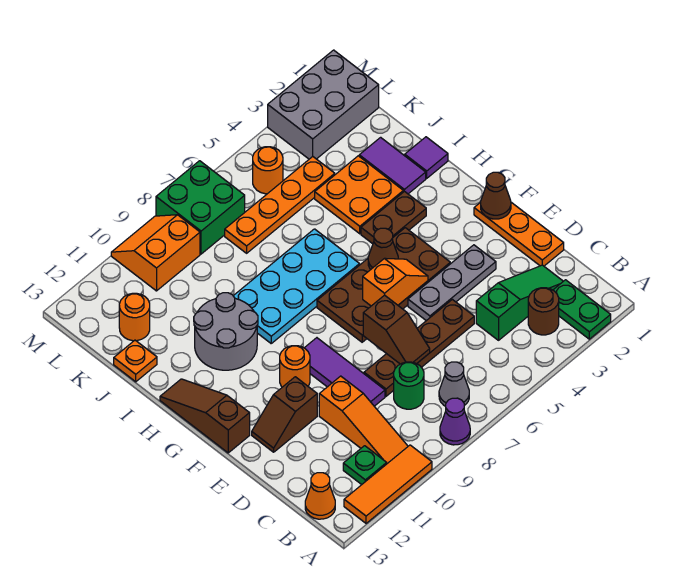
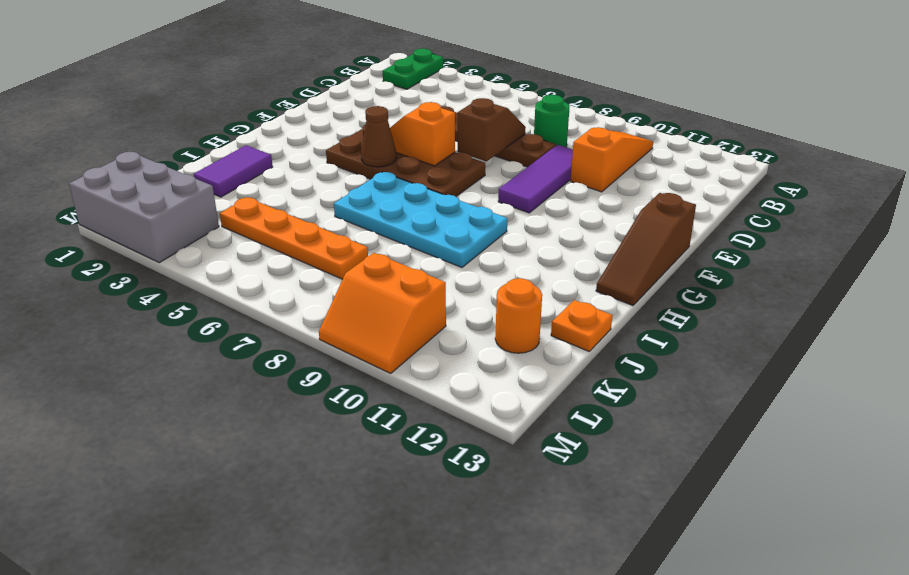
none -> purple 1x1 cone [440,398,470,445]
none -> orange 1x3 tile [344,445,432,523]
none -> brown 1x1 round brick [528,288,559,335]
none -> grey 1x1 cone [439,362,469,406]

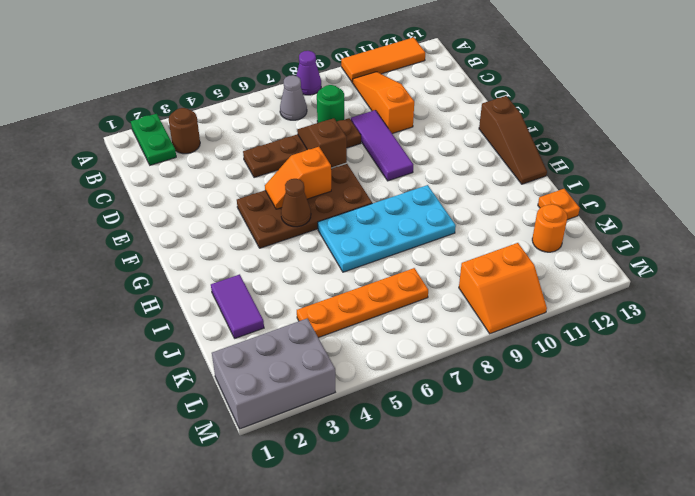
none -> green 1x1 plate [343,446,387,485]
none -> orange 1x1 cone [305,473,335,519]
none -> green 1x3 slope [476,265,563,340]
none -> orange 1x3 plate [474,202,564,266]

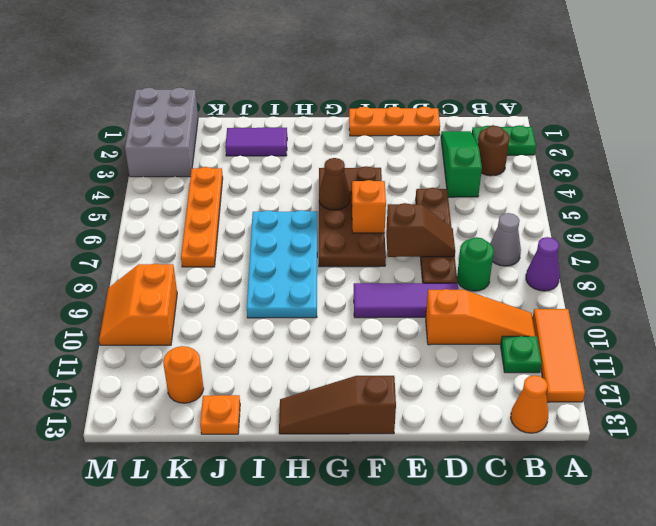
none -> grey 1x3 plate [408,245,496,321]
none -> brown 1x2 slope [252,377,317,452]
none -> orange 1x1 round brick [280,346,310,387]
none -> brown 1x2 plate [361,191,426,244]

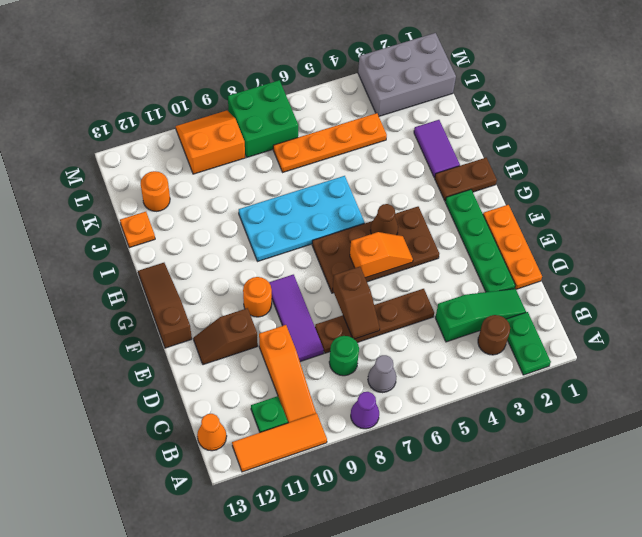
green 1x4 plate [445,189,515,292] -> none
brown 1x2 plate [435,158,497,201] -> brown 1x2 plate moved to [361,191,426,244]
none -> grey 1x3 plate [408,245,496,321]
none -> grey 2x2 round brick [194,293,258,370]
none -> purple 1x1 tile [405,137,448,178]
none -> orange 2x2 plate [315,156,403,234]

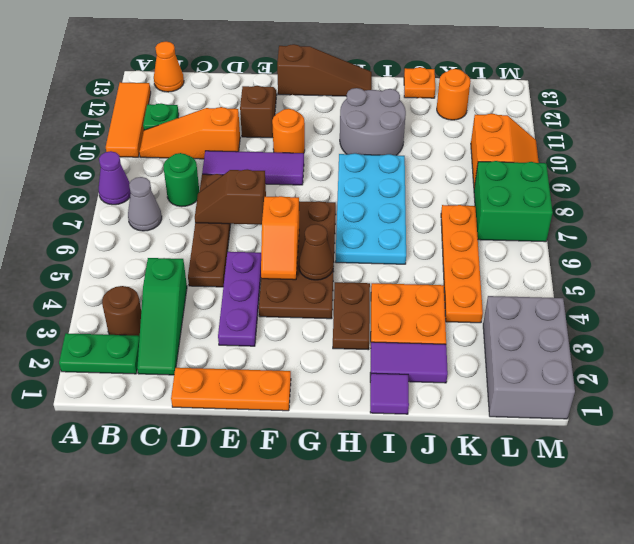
purple 1x3 plate [218,252,261,346] -> grey 1x3 plate [408,245,496,321]
none -> orange 1x1 round brick [253,147,283,194]
none -> brown 1x1 cone [481,172,511,219]

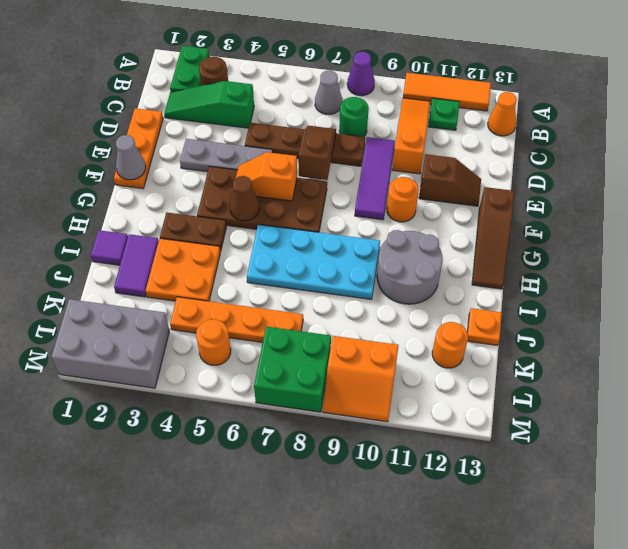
grey 1x1 cone [116,135,146,180] -> brown 1x1 cone [481,172,511,219]

